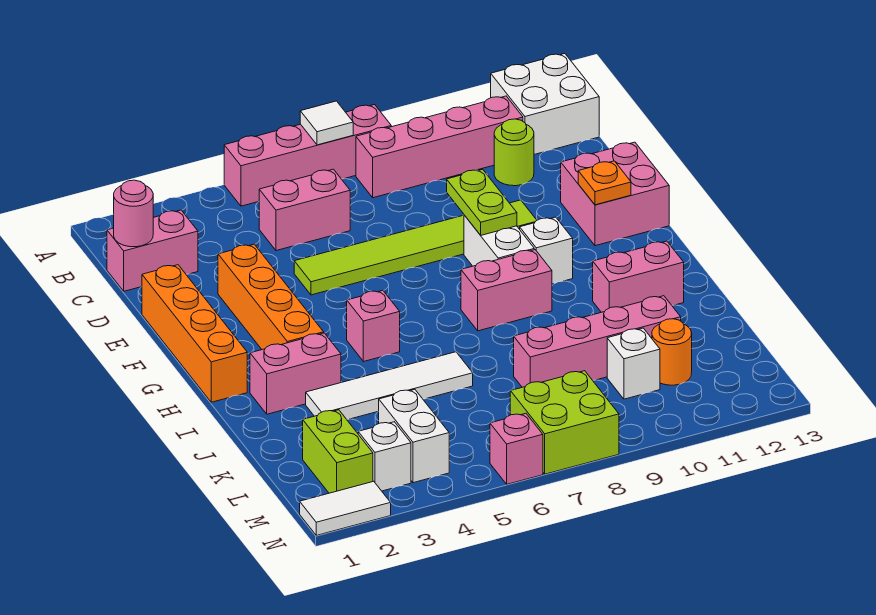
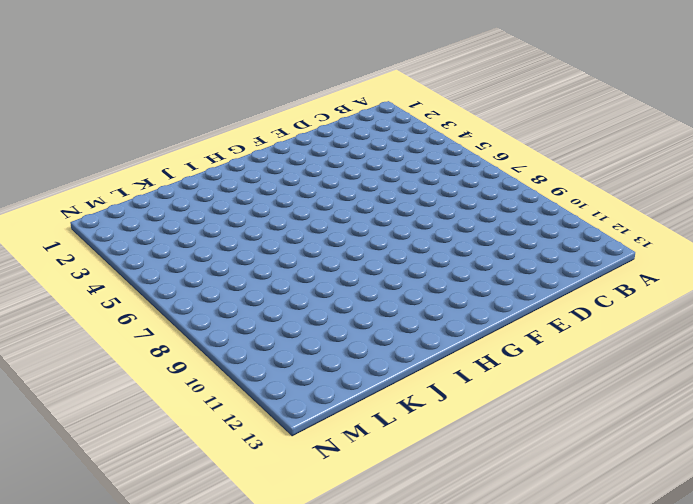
none -> pink 1x4 brick [224,105,391,206]
none -> white 2x2 brick [491,54,599,154]
none -> pink 1x4 brick [356,96,523,198]
none -> pink 1x2 brick [107,210,198,291]

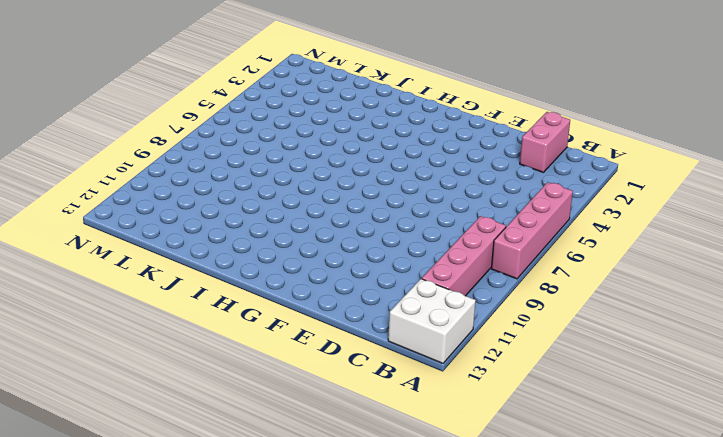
none -> pink 1x2 brick [259,169,350,251]
none -> lime 1x1 round brick [494,119,534,186]
none -> orange 1x4 brick [142,265,247,402]
none -> orange 1x4 brick [218,244,324,350]

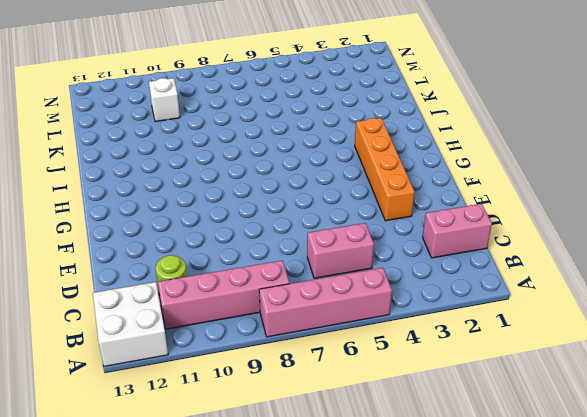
none -> orange 1x4 brick [142,265,247,402]
none -> lime 1x6 tile [294,200,537,295]
none -> pink 2x2 brick [561,142,669,246]
none -> white 1x2 brick [464,215,534,266]

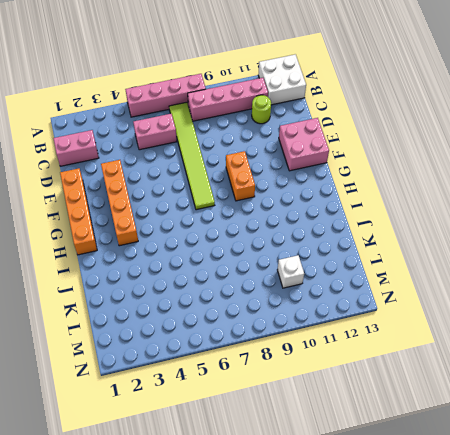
lime 1x6 tile [169,102,215,210] -> lime 1x6 tile turned to [294,200,537,295]
orange 1x2 brick [226,151,255,201] -> white 1x2 brick [464,215,534,266]
none -> white 1x1 brick [520,217,573,284]
none -> pink 1x1 brick [347,290,400,362]
none -> pink 1x2 brick [461,250,552,331]
none -> pink 1x2 brick [250,333,341,414]

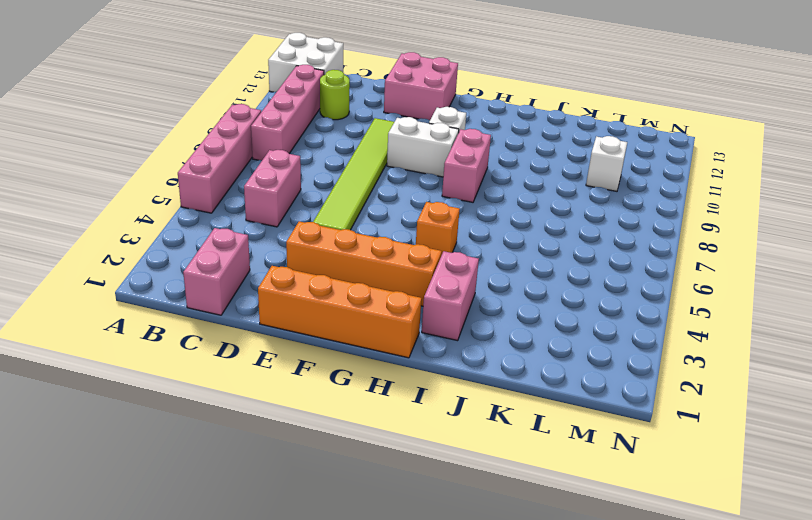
orange 1x1 brick [416,202,460,255] -> pink 1x1 brick [347,290,400,362]
none -> pink 1x2 brick [593,241,684,312]
none -> white 1x4 tile [306,352,473,419]
none -> pink 1x4 brick [514,296,681,387]
none -> lime 1x2 brick [303,410,373,493]

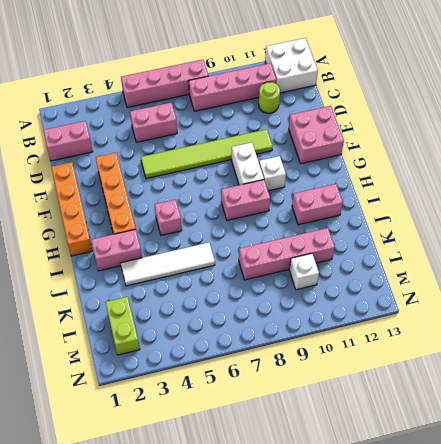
none -> white 1x2 brick [379,389,449,483]
none -> orange 1x1 round brick [652,319,692,385]
none -> white 1x1 brick [358,422,411,491]
none -> lime 2x2 brick [510,371,619,474]

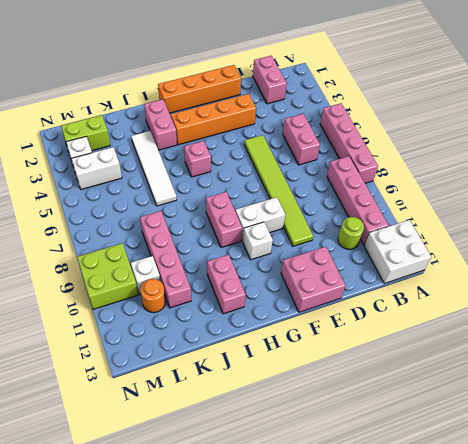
lime 2x2 brick [77,243,138,309] -> lime 2x2 brick moved to [510,371,619,474]
none -> white 1x2 tile [300,481,391,535]
none -> pink 1x1 brick [490,413,543,484]
none -> white 1x1 tile [300,101,353,145]
none -> pink 1x1 round brick [114,180,153,247]

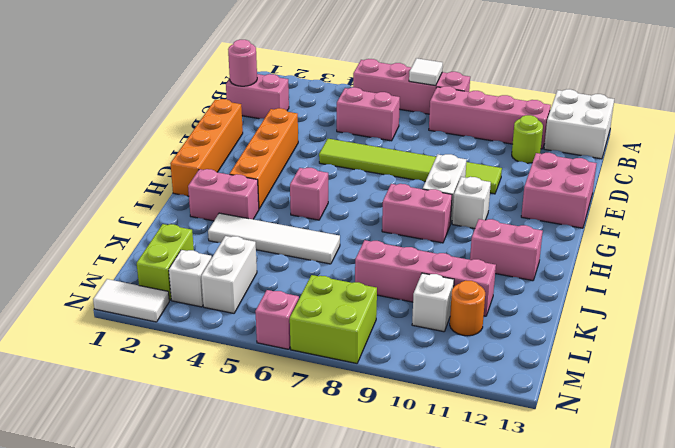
none -> lime 1x2 plate [447,169,517,235]
none -> orange 1x1 plate [578,161,631,205]

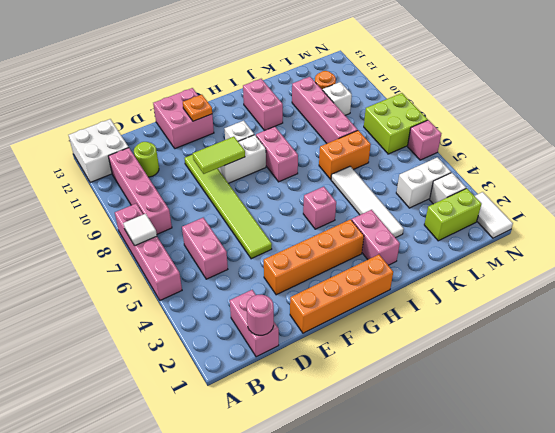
lime 1x2 tile [193,137,245,174] -> lime 1x2 plate [447,169,517,235]
orange 1x2 brick [319,130,371,179] -> none

